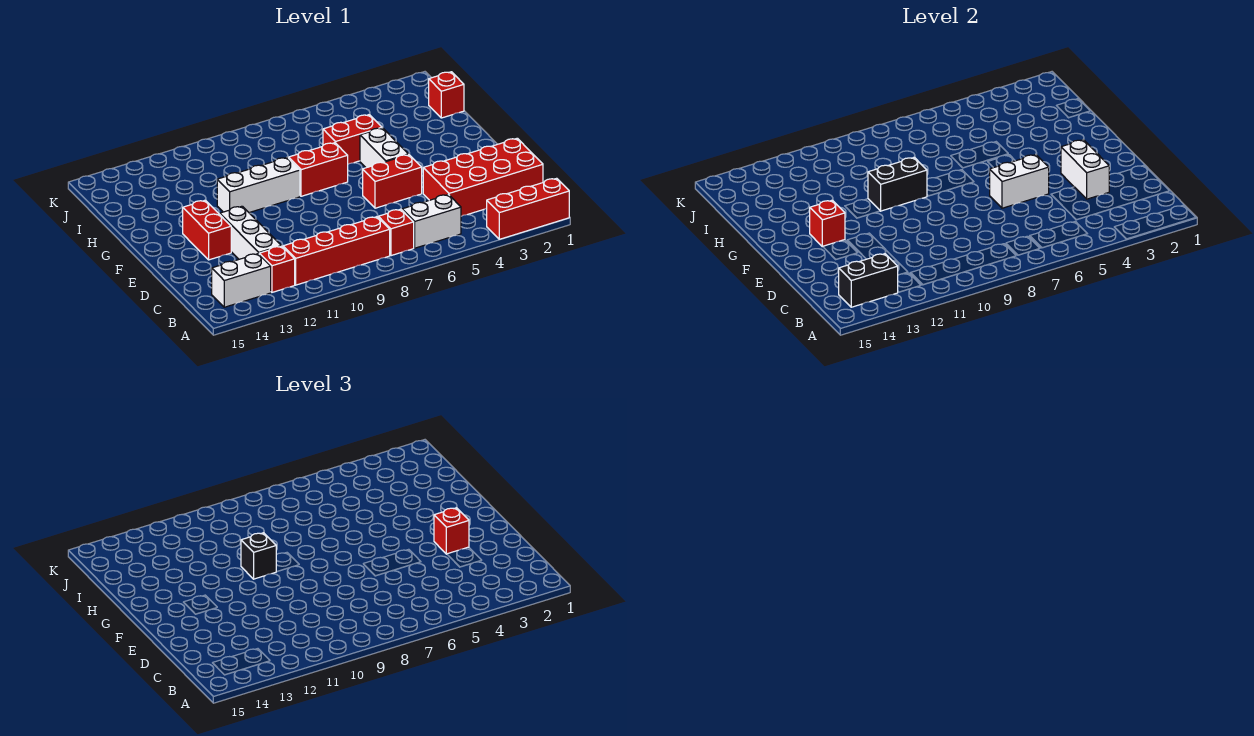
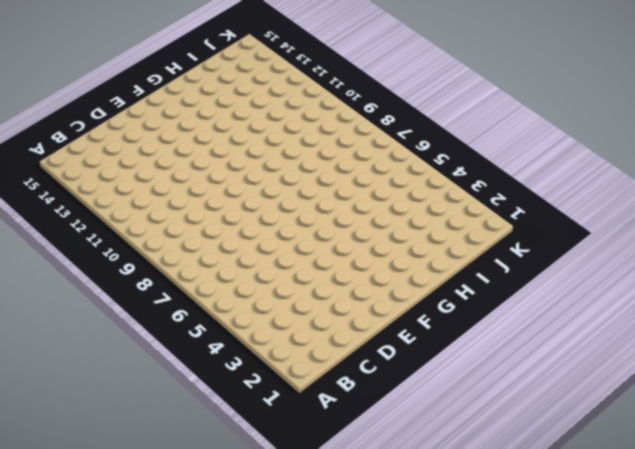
none -> red 1x3 brick [487,178,569,239]
none -> white 1x2 brick [402,195,461,248]
none -> red 1x1 brick [378,209,414,256]

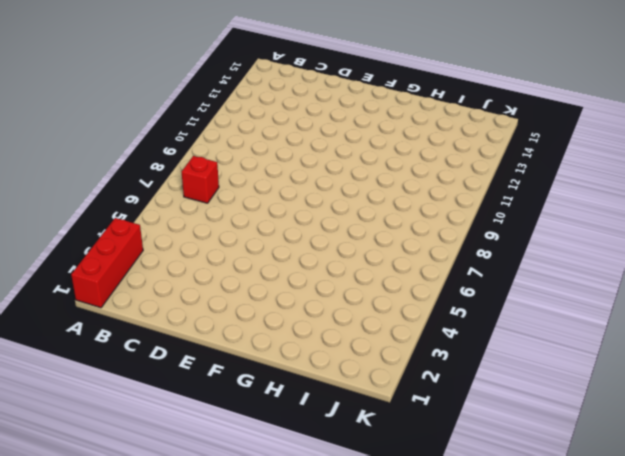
none -> white 1x2 brick [402,195,461,248]
none -> red 1x4 brick [283,217,390,285]
none -> red 1x1 brick [259,246,295,292]

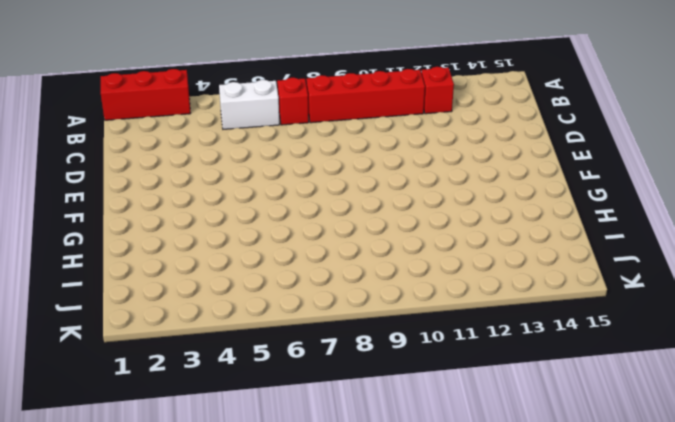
none -> white 1x2 brick [212,254,271,307]
none -> red 2x4 brick [423,138,543,216]
none -> white 1x3 brick [220,206,281,259]

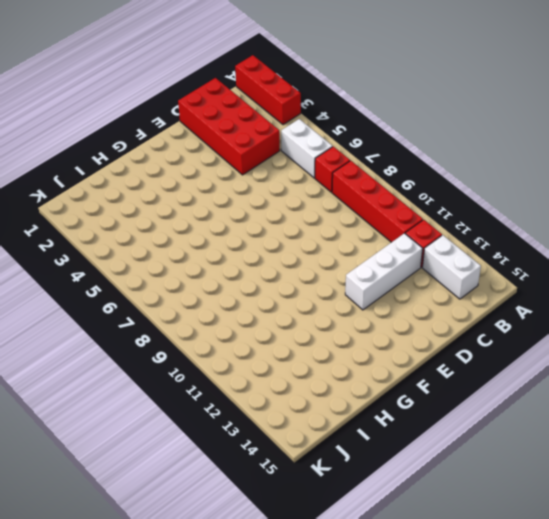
none -> red 1x2 brick [363,154,422,208]
none -> red 1x2 brick [183,200,231,260]
none -> white 1x2 brick [360,128,408,168]

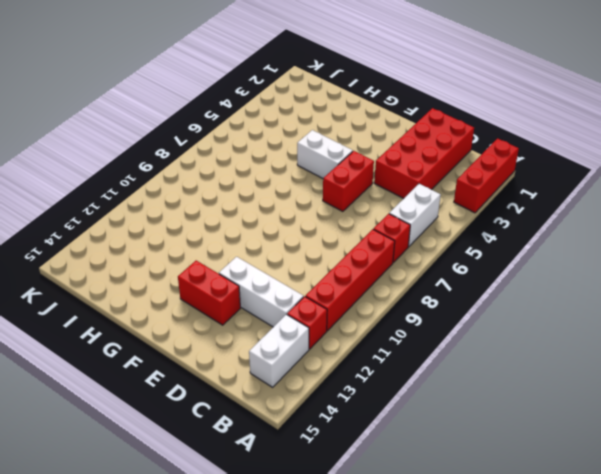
none -> red 1x2 brick [289,143,348,196]
none -> white 1x3 brick [217,157,300,213]
none -> red 1x2 brick [323,115,382,164]

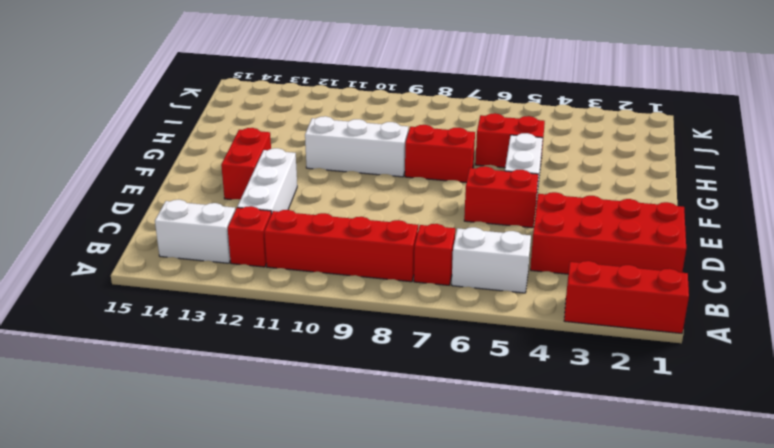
none -> red 1x1 brick [429,72,464,118]
none -> black 1x2 brick [839,254,898,307]
none -> white 1x2 brick [1061,140,1109,199]

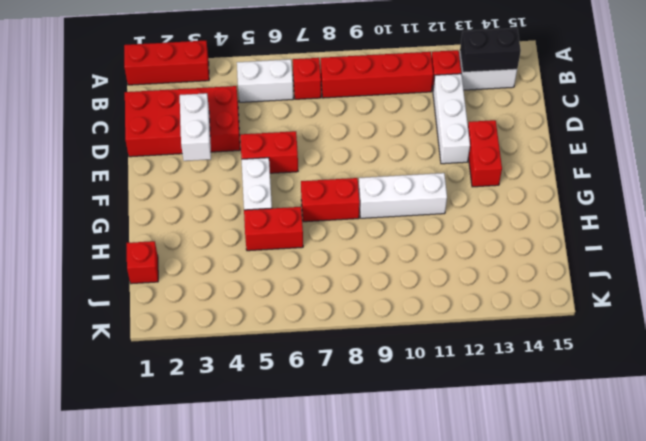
none -> white 1x2 brick [990,155,1049,208]
none -> red 1x1 brick [810,200,845,247]
none -> black 1x2 brick [868,157,927,211]

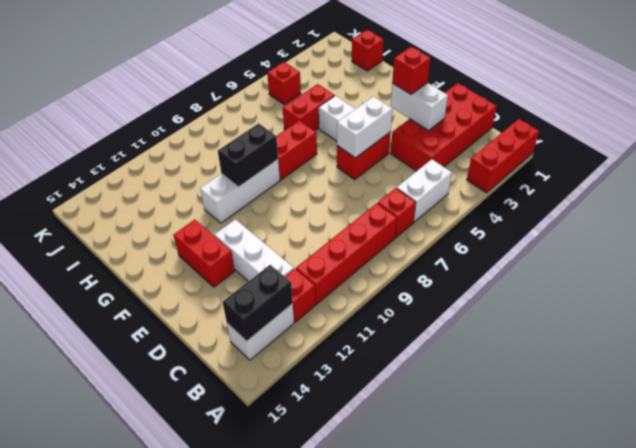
red 1x1 brick [267,62,301,105] -> red 1x1 brick moved to [810,200,845,247]
none -> black 1x1 brick [241,533,276,579]

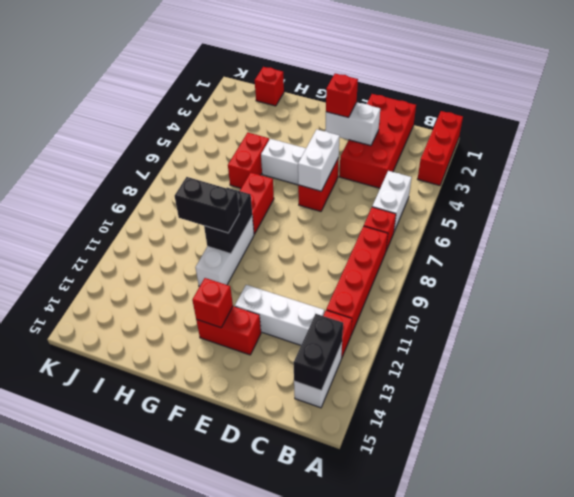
black 1x2 brick [175,177,239,233] -> black 1x1 brick [241,533,276,579]

